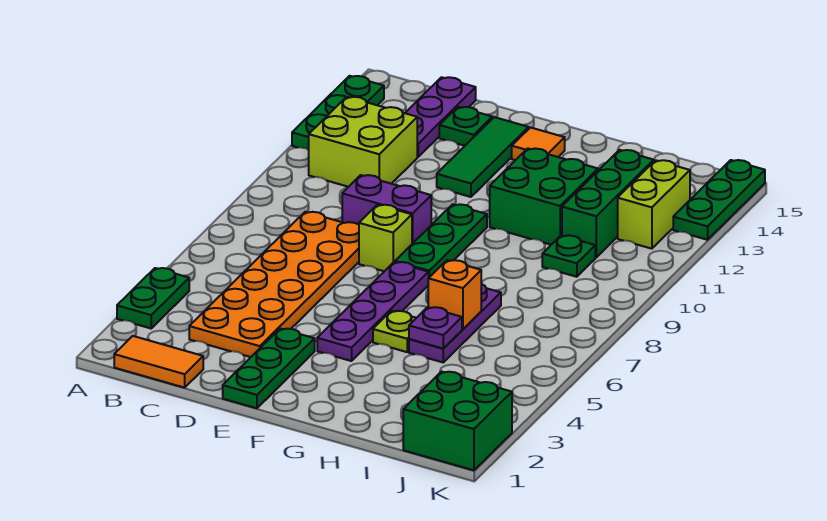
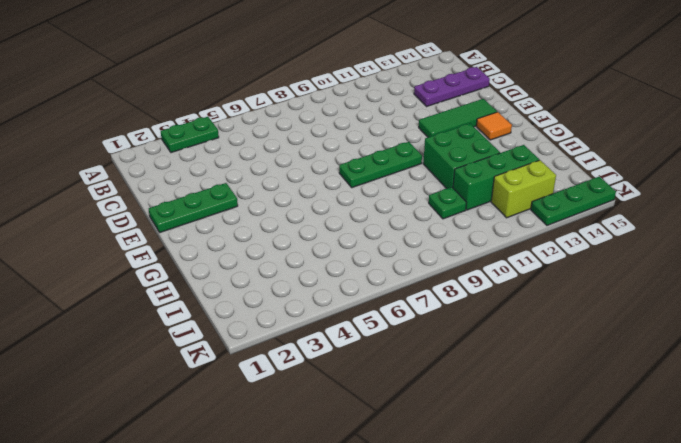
none -> green 1x3 plate [292,76,384,150]
none -> orange 1x2 tile [114,336,203,388]
none -> lime 2x2 brick [309,97,417,187]

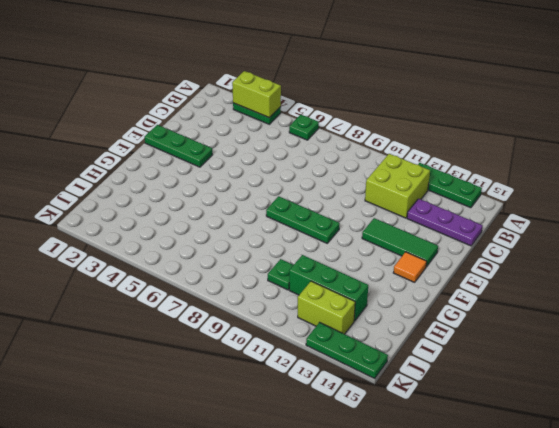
lime 1x2 brick [232,71,281,118] -> none
green 1x1 plate [289,115,319,140] -> green 1x1 plate moved to [439,107,492,146]
none -> orange 1x2 tile [114,336,203,388]
none -> orange 2x6 plate [189,212,359,357]
none -> purple 1x2 brick [342,175,431,244]

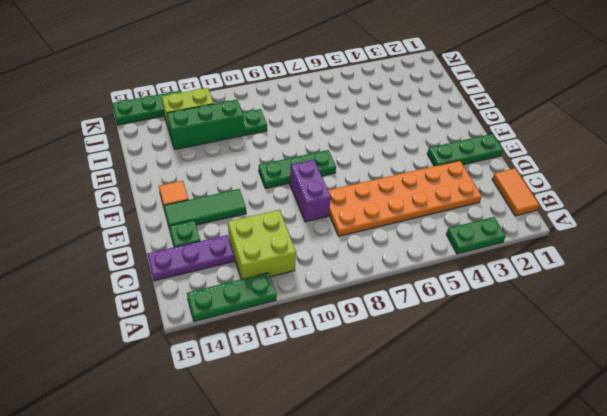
none -> lime 1x1 brick [359,205,412,271]
none -> purple 1x4 plate [317,262,429,361]
none -> lime 1x1 plate [373,311,416,352]

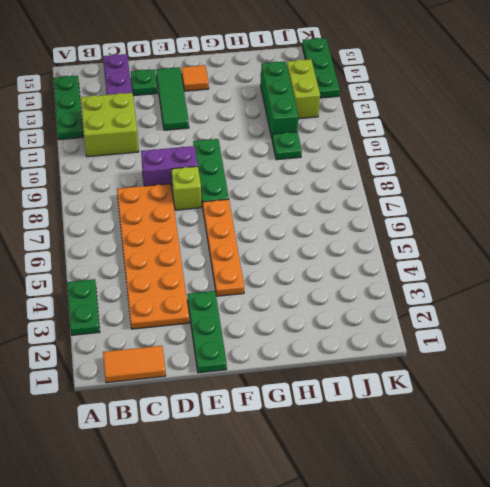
orange 1x4 plate [203,199,244,296] -> purple 1x4 plate [317,262,429,361]
none -> lime 1x1 plate [373,311,416,352]
none -> green 2x2 brick [490,148,598,245]
none -> purple 1x3 plate [409,284,501,362]

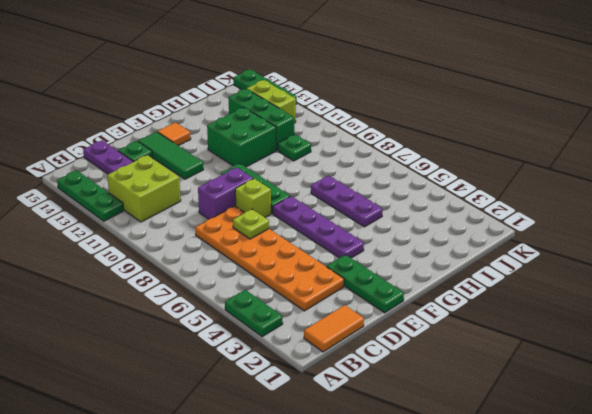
lime 1x1 plate [233,209,269,239] -> lime 1x1 plate moved to [373,311,416,352]
none -> green 2x2 brick [403,372,512,470]
none -> purple 1x1 plate [409,307,462,349]
none -> orange 1x1 brick [428,260,481,329]

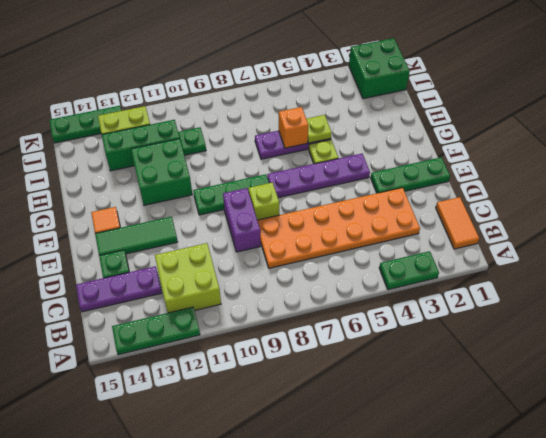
lime 1x1 plate [307,115,332,143] -> purple 1x1 plate [409,307,462,349]

